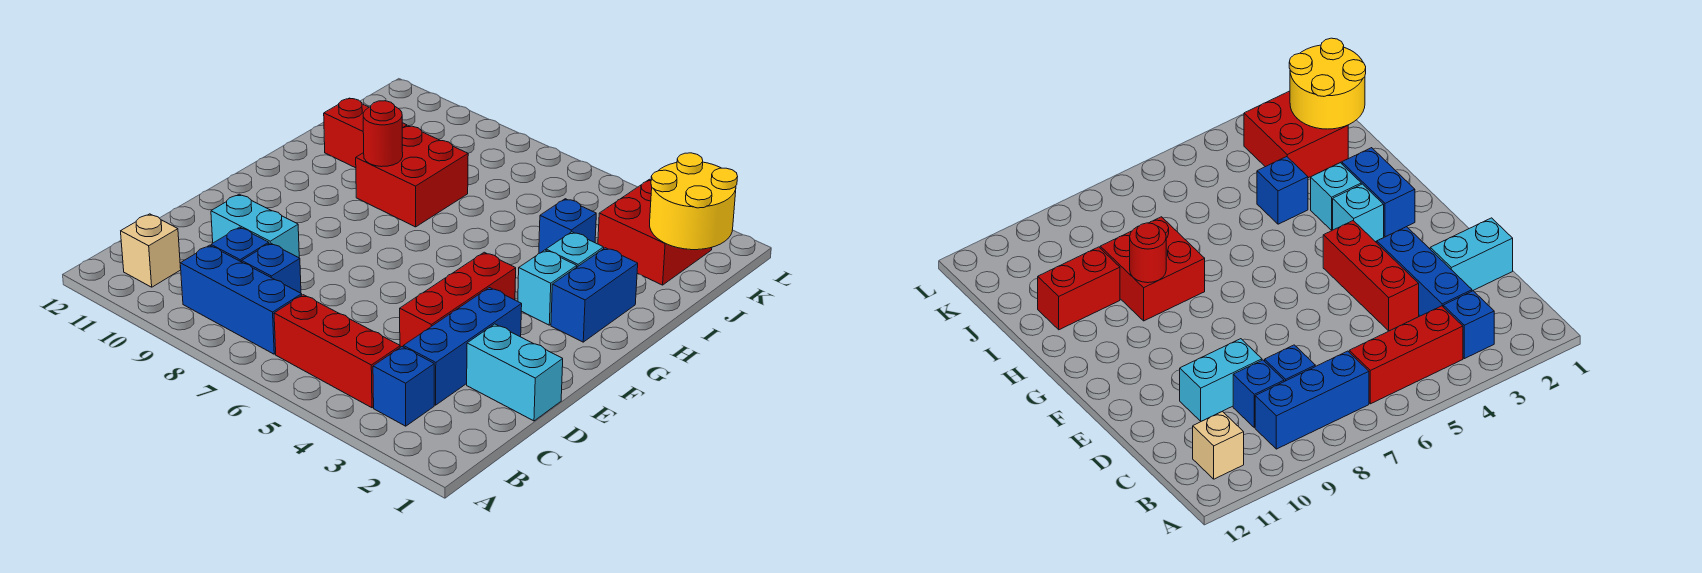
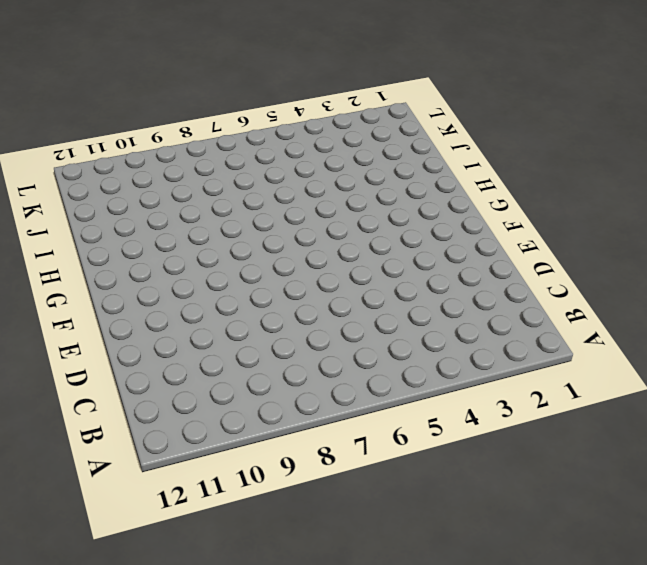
none -> blue 1x1 brick [373,347,434,426]
none -> red 1x3 brick [274,295,400,408]
none -> blue 1x3 brick [180,245,302,354]

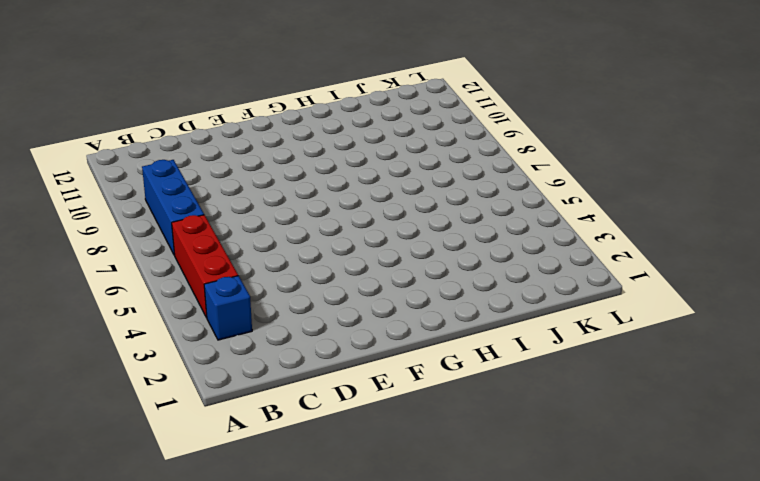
none -> tan 1x1 brick [121,214,181,287]
none -> blue 1x3 brick [403,288,522,405]
none -> blue 1x1 brick [242,243,301,293]

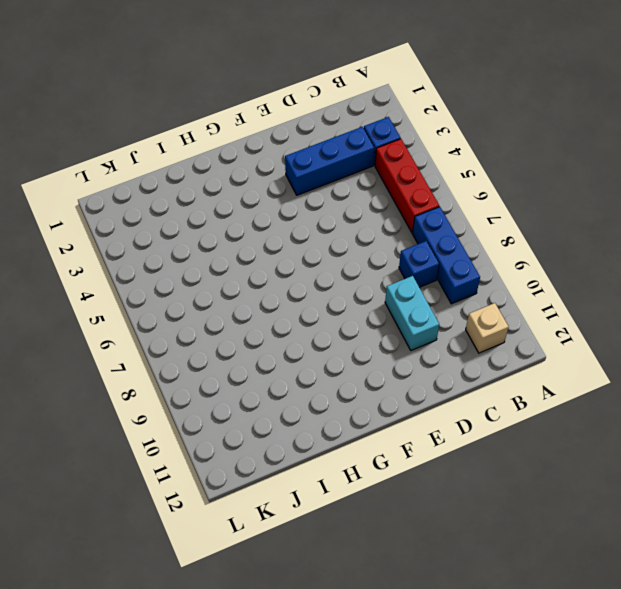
none -> blue 1x1 brick [211,227,269,262]
none -> cyan 1x2 brick [467,324,563,421]
none -> red 1x3 brick [400,252,516,347]

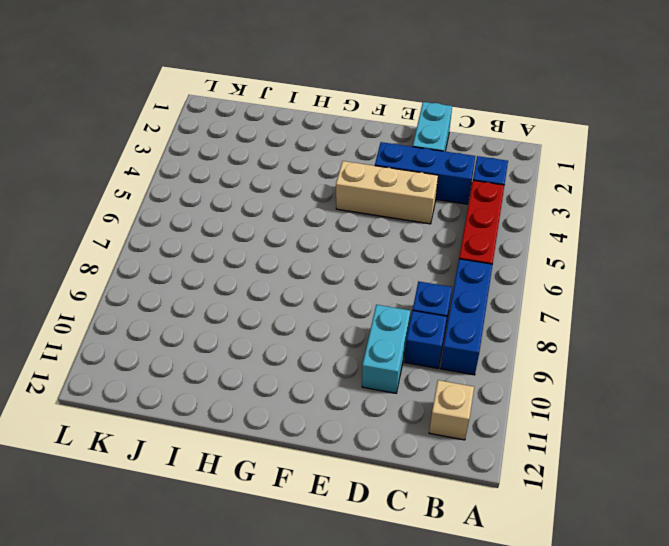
tan 1x3 brick [336,161,438,224] -> red 1x3 brick [400,252,516,347]
none -> blue 1x2 brick [551,248,638,342]
none -> cyan 1x1 brick [518,250,577,325]
none -> cyan 1x1 brick [546,232,604,267]

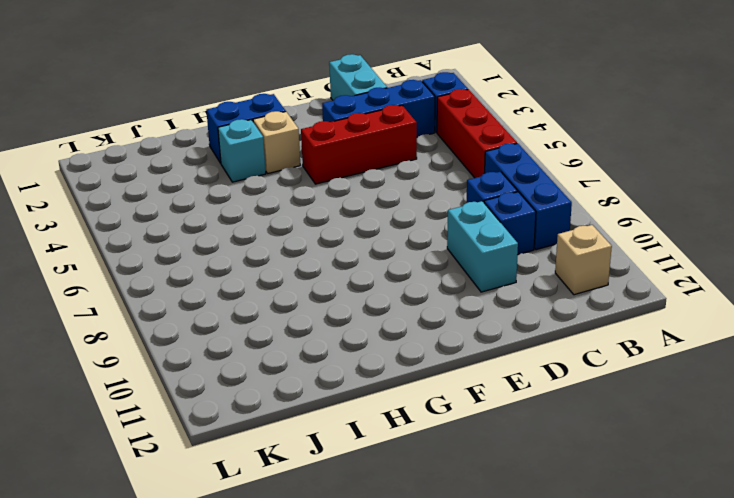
tan 1x1 brick [253,111,300,174] -> cyan 1x1 brick [518,250,577,325]
none -> red 2x2 brick [356,126,468,227]
none -> blue 1x1 brick [539,199,596,253]
none -> red 1x2 brick [324,98,407,168]

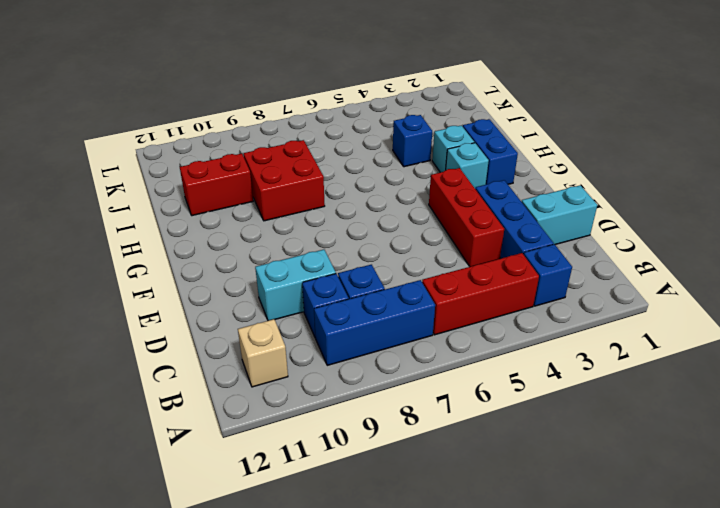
none -> red 2x2 brick [598,179,712,285]
none -> red 1x1 round brick [363,101,403,167]
none -> yellow 2x2 round brick [650,153,738,250]

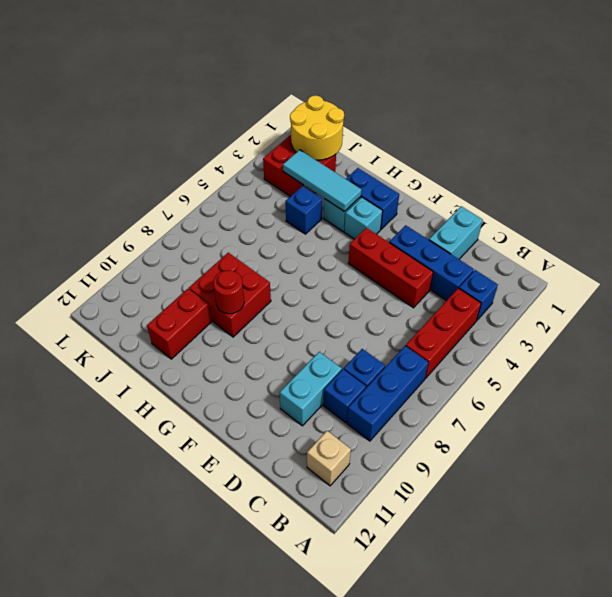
cyan 1x3 tile [283,150,361,212] -> none

